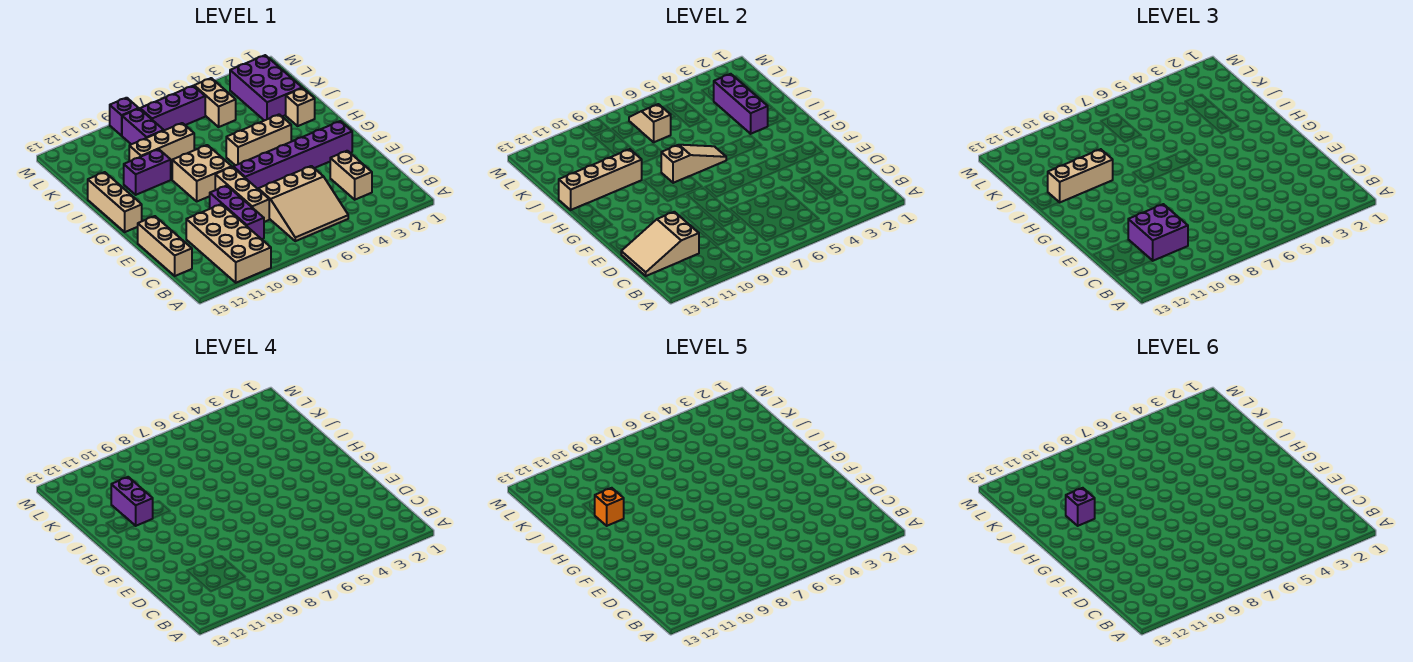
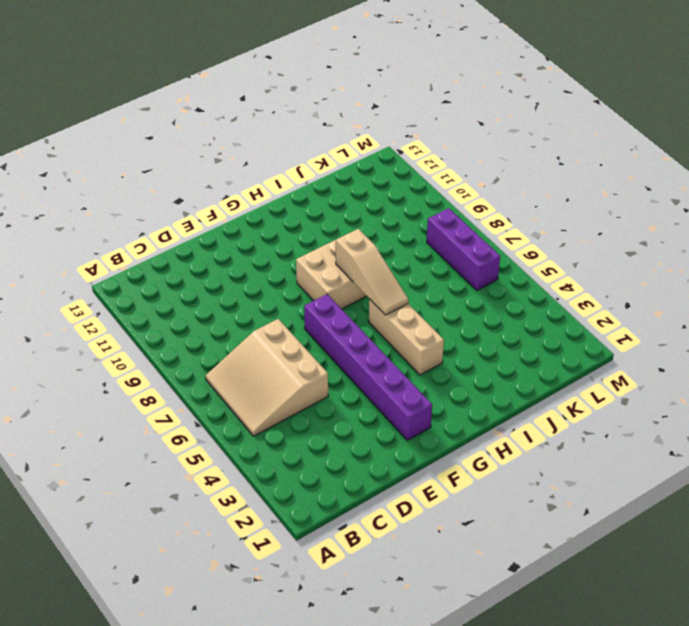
none -> tan 2x4 brick [186,204,271,283]
none -> tan 1x2 brick [330,151,372,200]
none -> purple 1x3 brick [210,186,264,239]

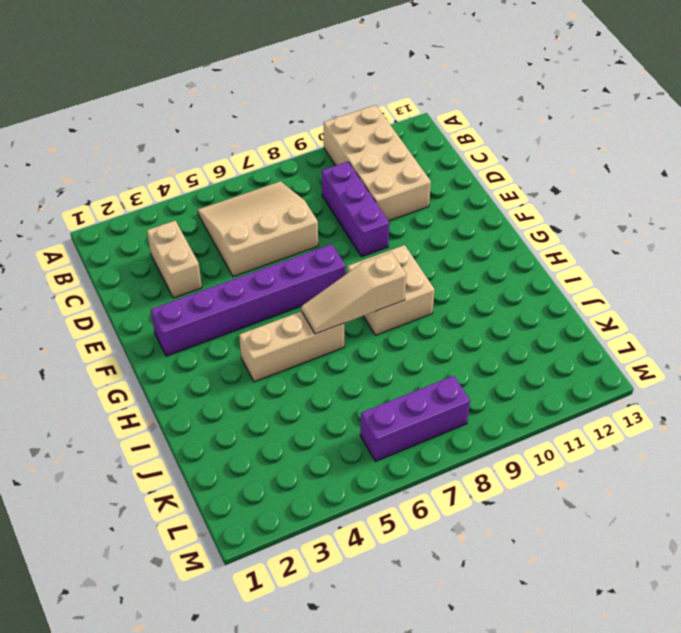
none -> tan 1x3 brick [138,216,192,276]
none -> tan 1x3 brick [215,167,269,222]
none -> tan 1x3 brick [88,172,142,232]

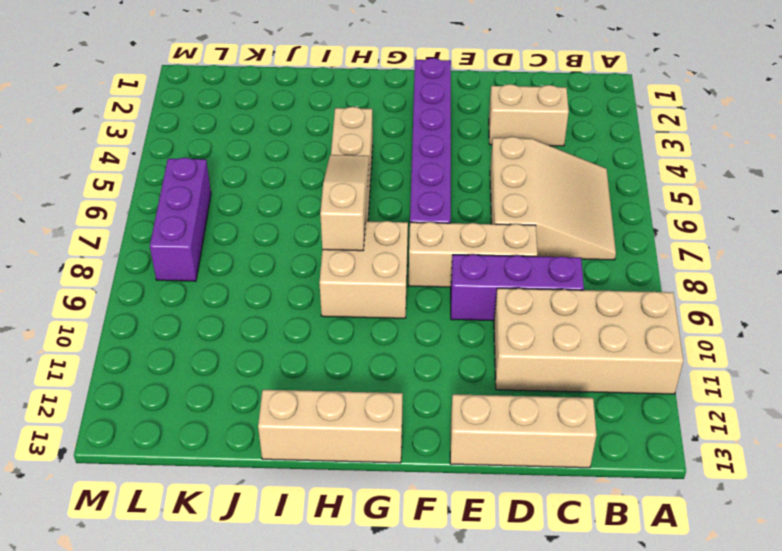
none -> tan 1x1 brick [286,88,315,126]
none -> purple 1x2 brick [124,149,171,195]
none -> purple 2x3 brick [230,55,302,121]

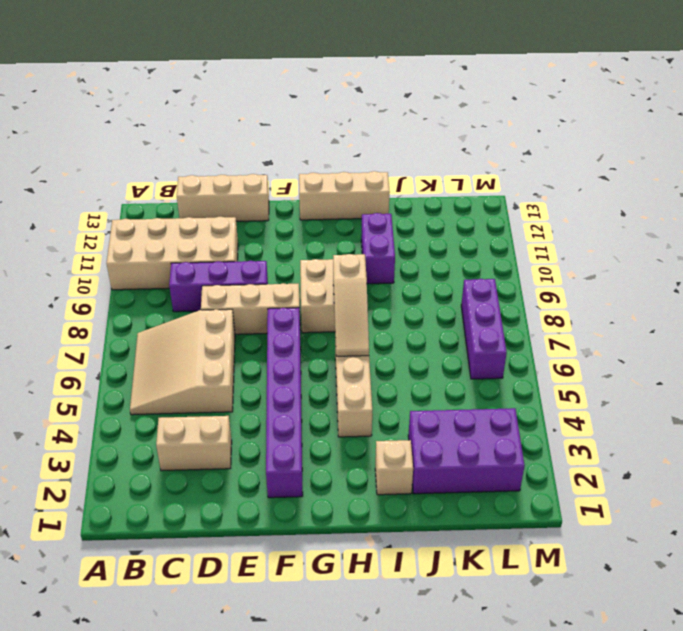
none -> tan 1x3 brick [129,123,194,164]
none -> tan 1x2 brick [194,78,236,127]
none -> purple 1x2 brick [122,109,164,144]

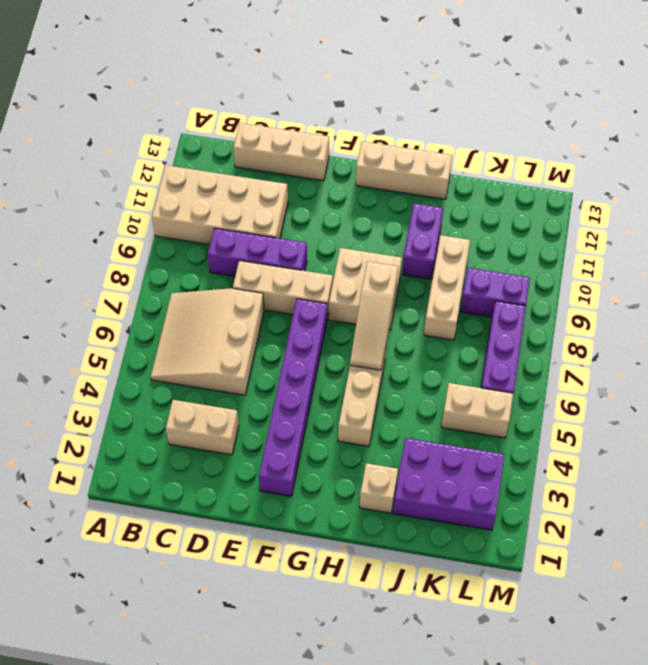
none -> purple 1x1 brick [110,98,139,136]
none -> tan 2x3 slope [621,212,699,276]
none -> purple 1x3 brick [714,74,768,134]

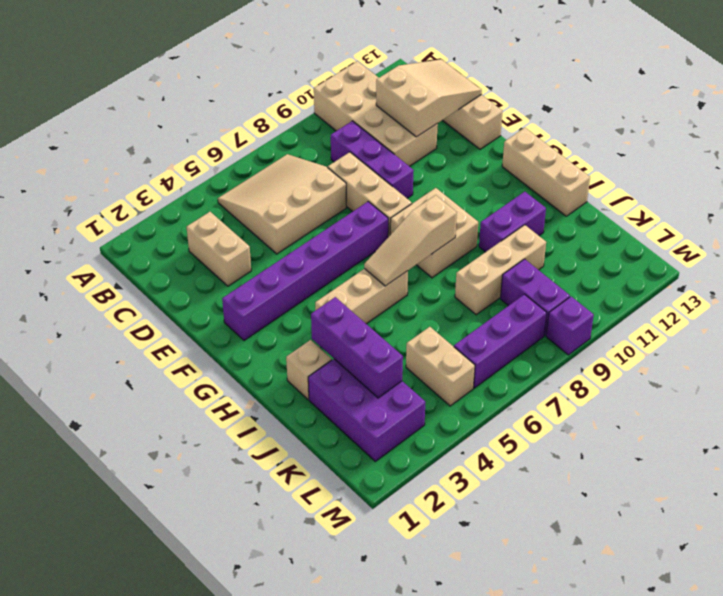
none -> tan 1x4 brick [559,149,642,210]
none -> tan 1x2 slope [629,104,671,142]
none -> purple 2x2 brick [1128,204,1188,261]

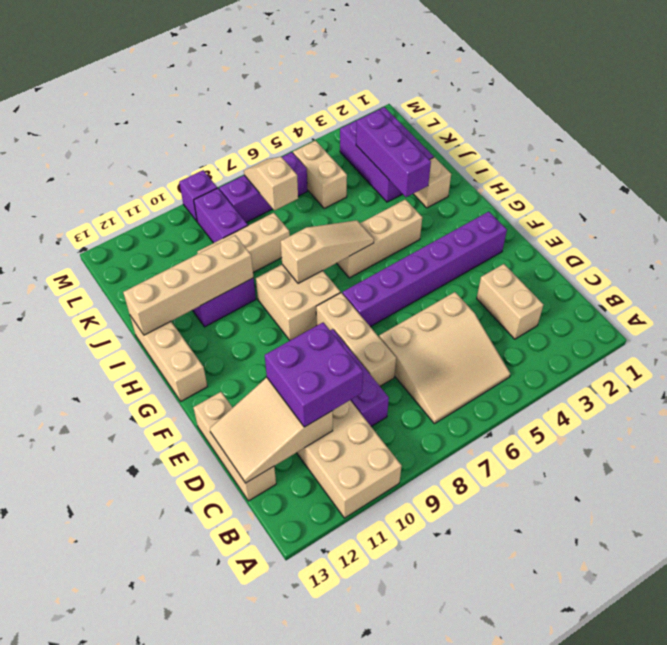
none -> tan 1x3 brick [1048,149,1113,202]
none -> purple 1x2 brick [111,477,153,526]
none -> orange 1x1 brick [595,488,624,526]

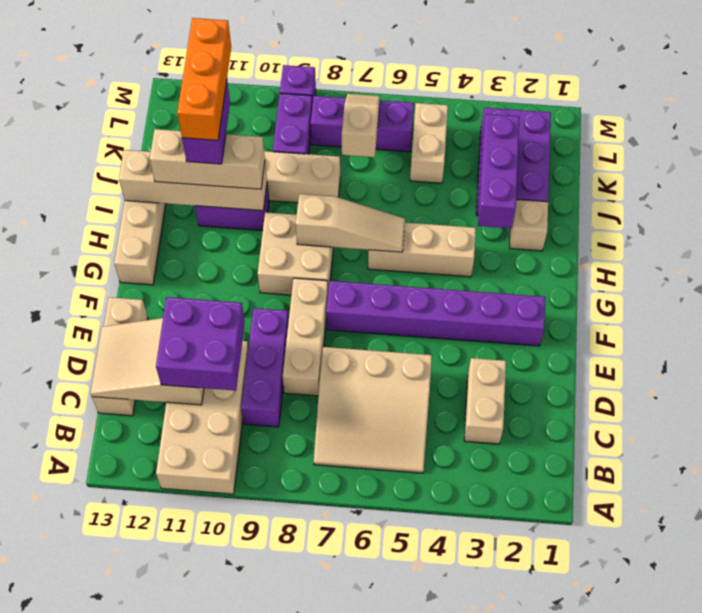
orange 1x3 brick [177,18,231,140] -> orange 1x1 brick [595,488,624,526]
none -> purple 1x1 brick [1066,488,1095,526]

